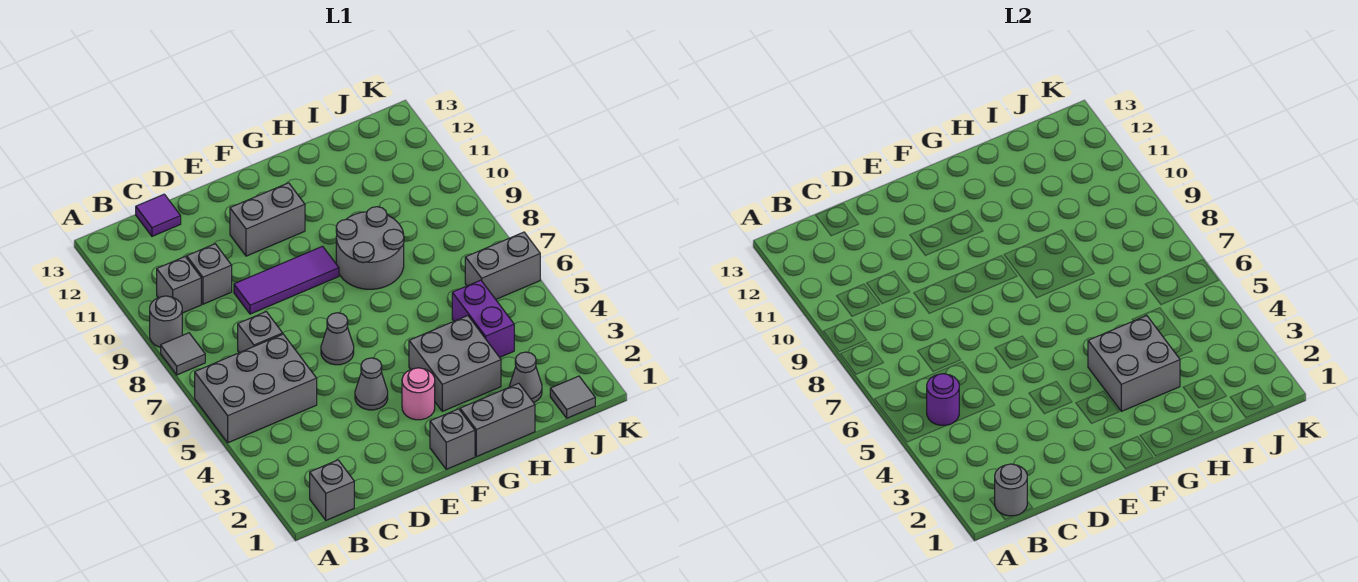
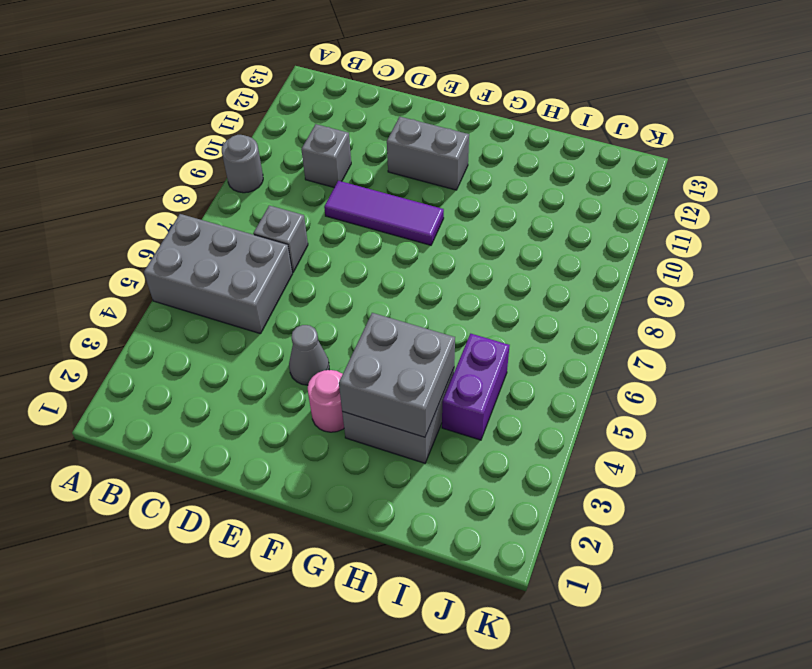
none -> grey 1x1 tile [161,333,205,375]
none -> grey 1x1 brick [310,460,354,520]
none -> grey 1x1 brick [157,257,201,313]

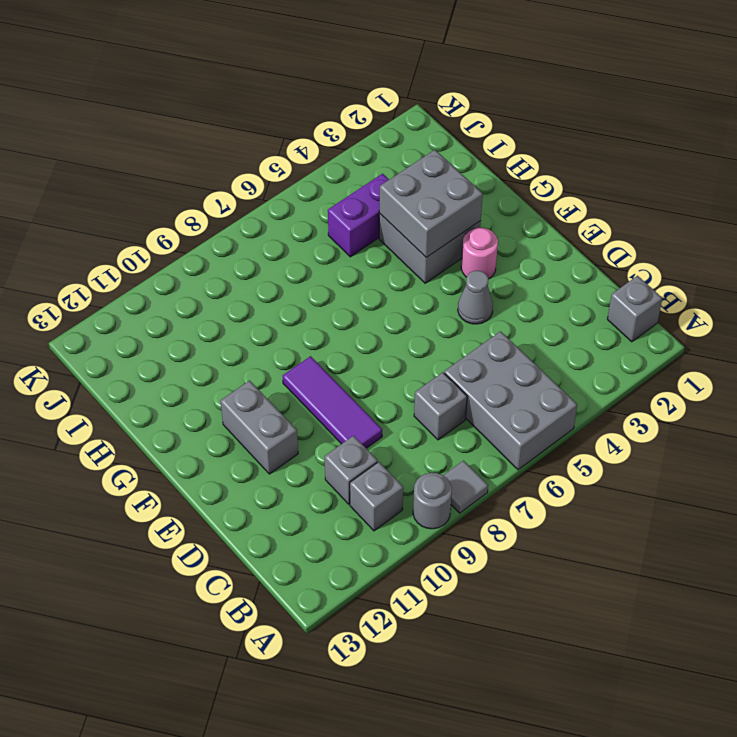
none -> purple 1x1 tile [136,194,181,236]
none -> grey 1x1 cone [321,313,354,365]
none -> grey 1x1 brick [430,409,475,469]

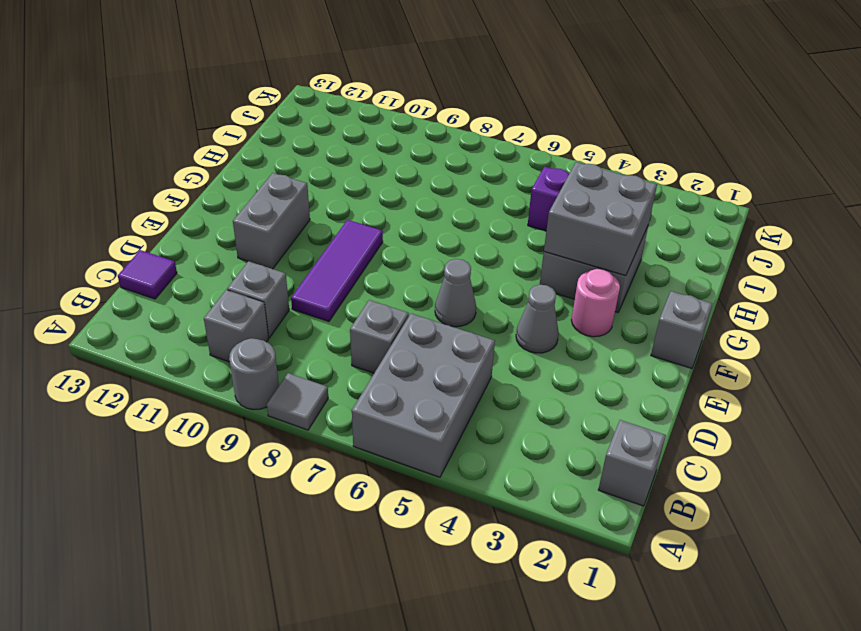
none -> grey 1x2 brick [460,383,535,457]
none -> grey 2x2 round brick [336,207,404,289]
none -> grey 1x1 cone [509,352,542,403]

